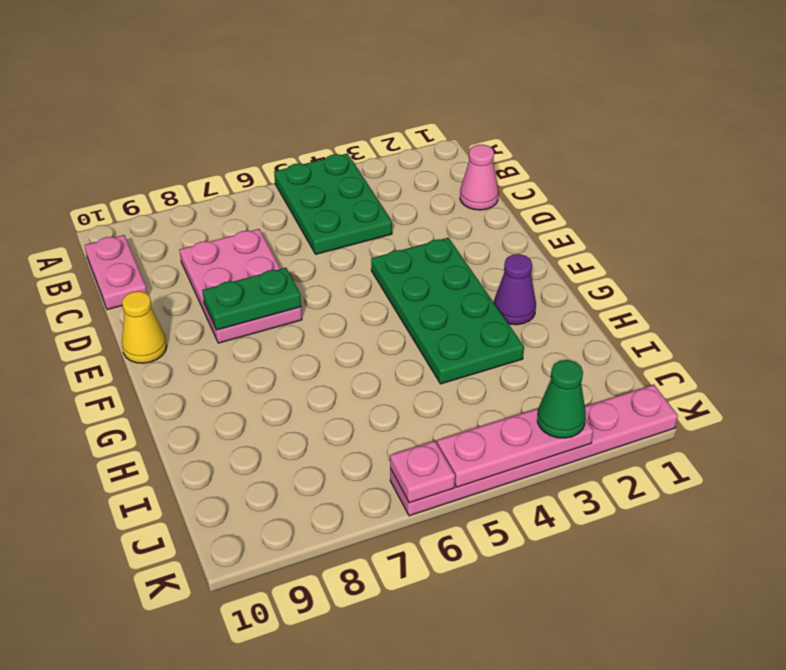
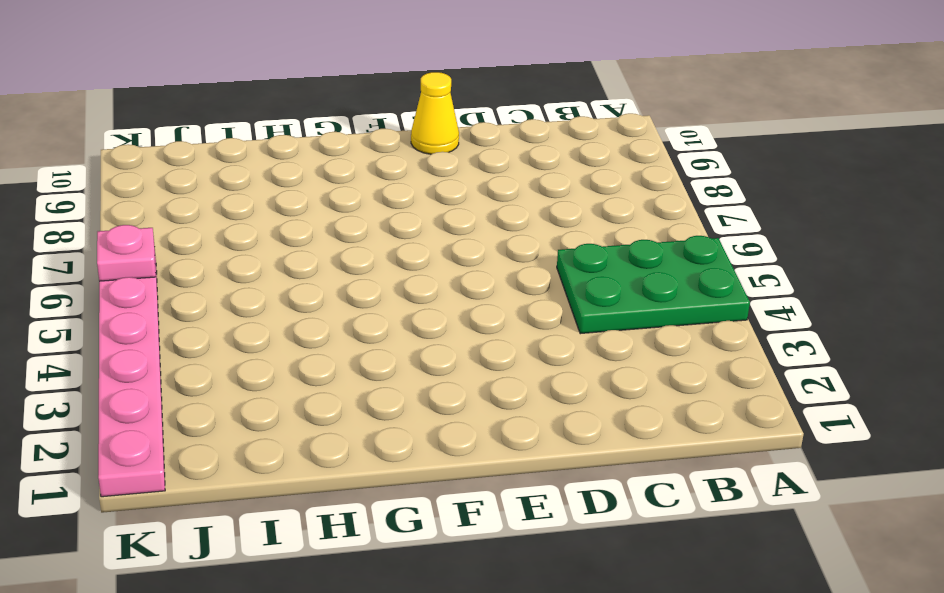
none -> pink 1x2 plate [85,235,147,310]
none -> pink 1x1 cone [460,145,498,210]
none -> pink 2x3 plate [179,229,302,343]

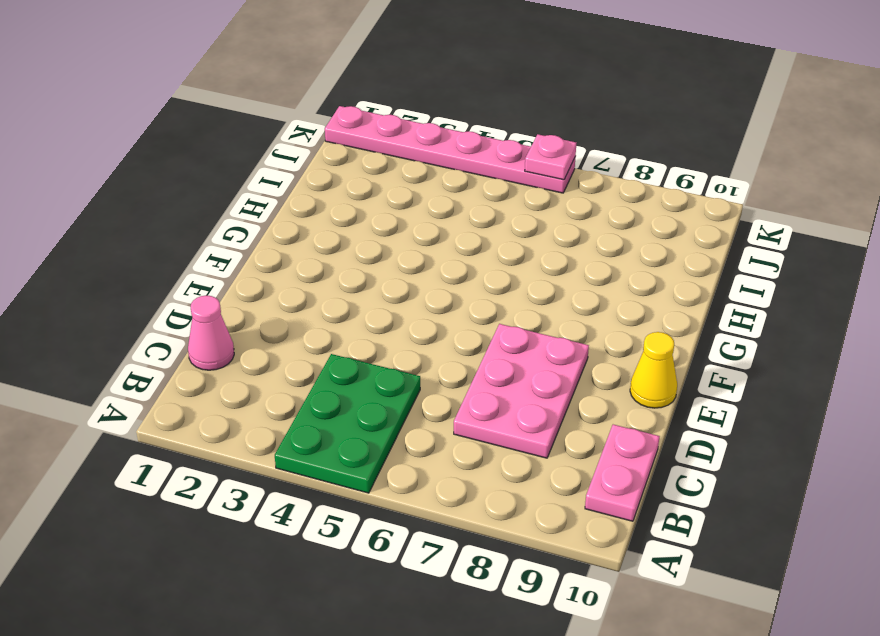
none -> green 2x4 plate [371,238,524,384]
none -> purple 1x1 cone [494,254,536,325]
none -> green 1x2 plate [202,268,301,330]

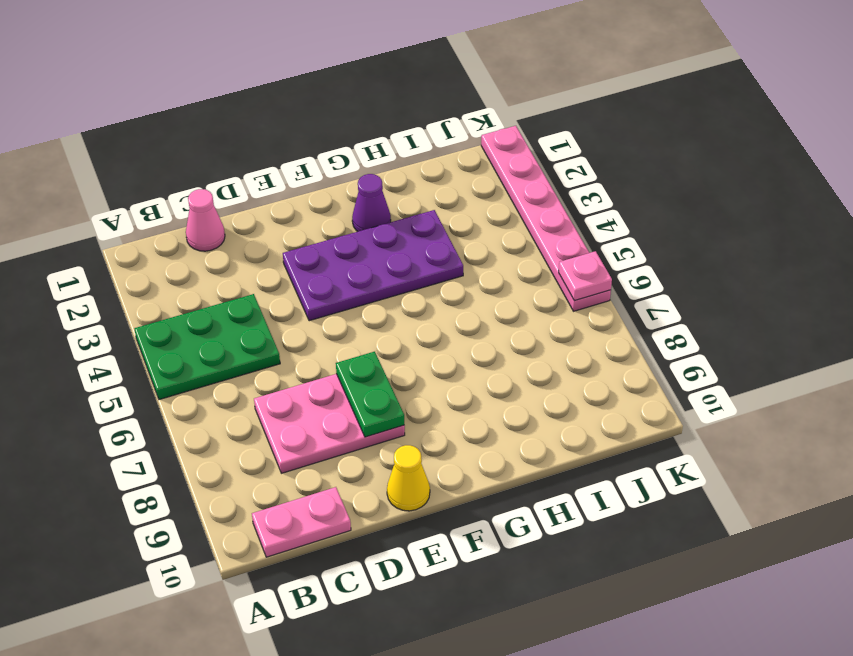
purple 2x4 plate [283,210,463,321] -> green 2x4 plate [371,238,524,384]
none -> pink 1x3 plate [437,408,593,487]
none -> green 1x1 cone [537,360,586,438]

